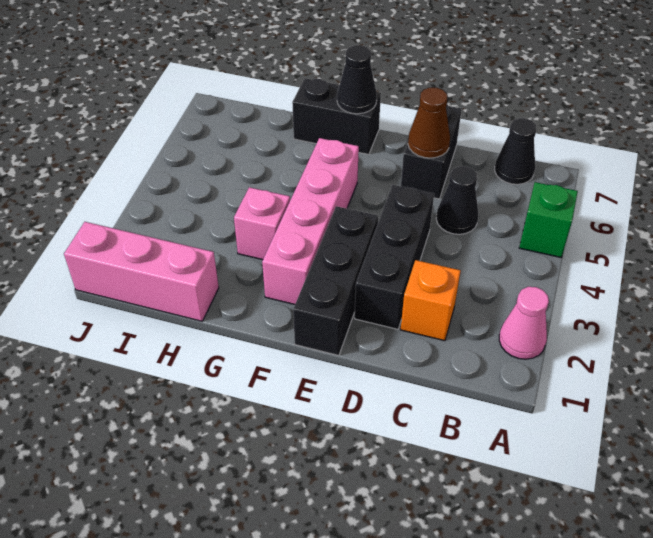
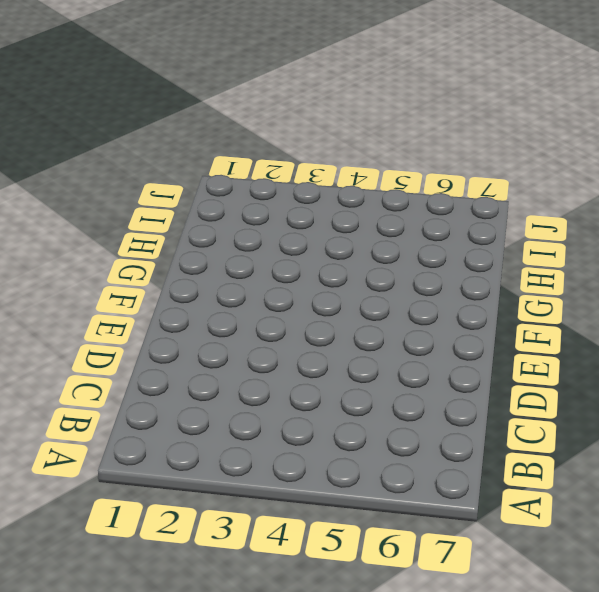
none -> pink 1x1 cone [499,287,549,359]
none -> green 1x1 brick [519,182,578,257]
none -> black 1x1 cone [495,118,536,184]

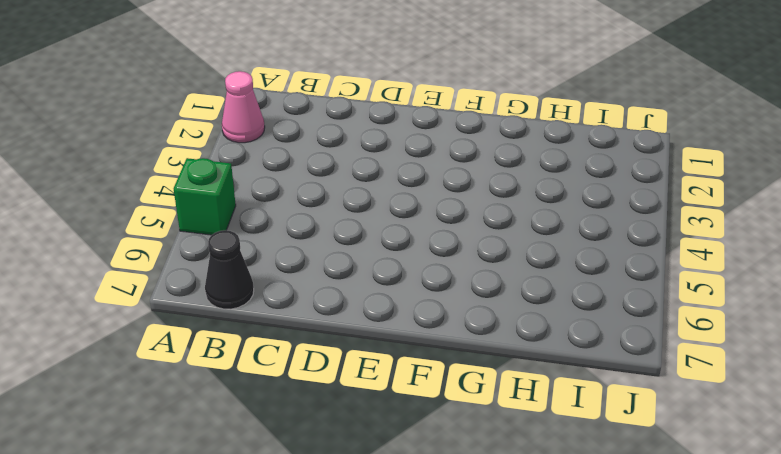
none -> orange 1x1 brick [401,260,461,341]
none -> black 1x1 cone [436,166,478,234]
none -> black 1x3 brick [355,185,434,329]

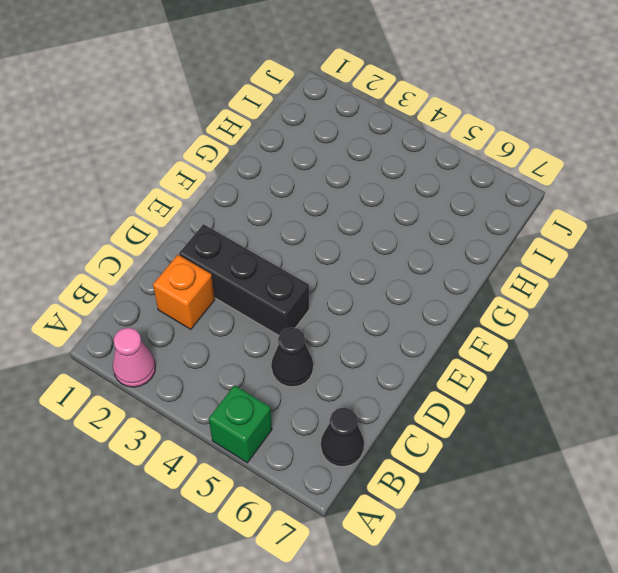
none -> black 1x2 brick [401,105,462,199]
none -> black 1x3 brick [293,206,378,356]
none -> pink 1x4 brick [262,138,359,304]

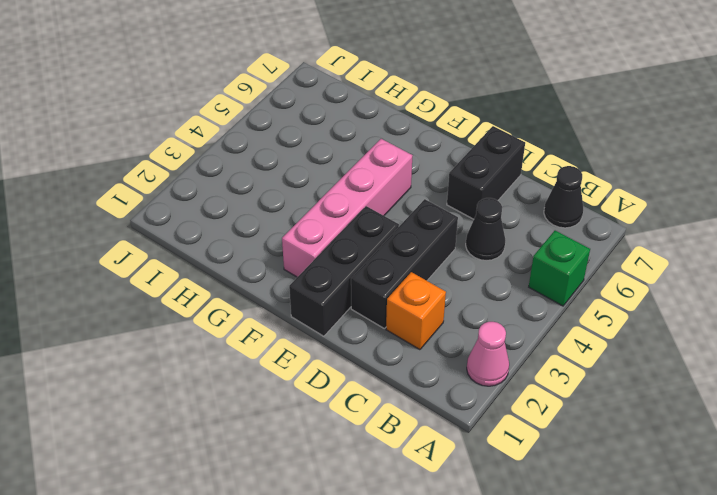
none -> black 1x2 brick [292,78,381,155]
none -> pink 1x1 brick [234,187,290,260]
none -> pink 1x3 brick [64,222,219,321]

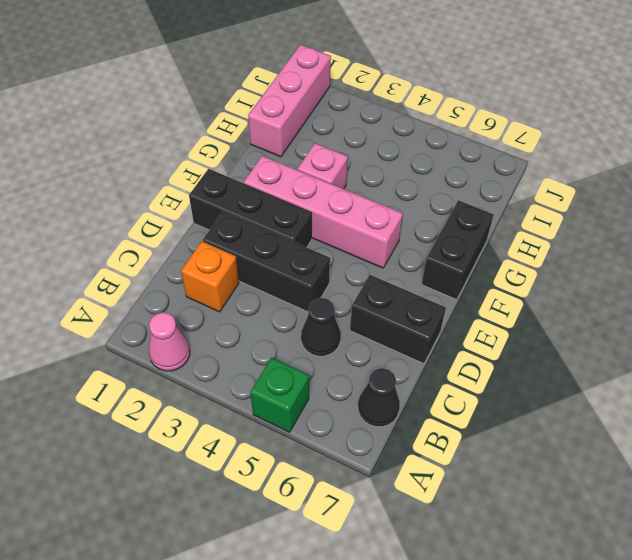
none -> brown 1x1 cone [408,88,450,158]
none -> black 1x1 cone [337,45,377,114]

